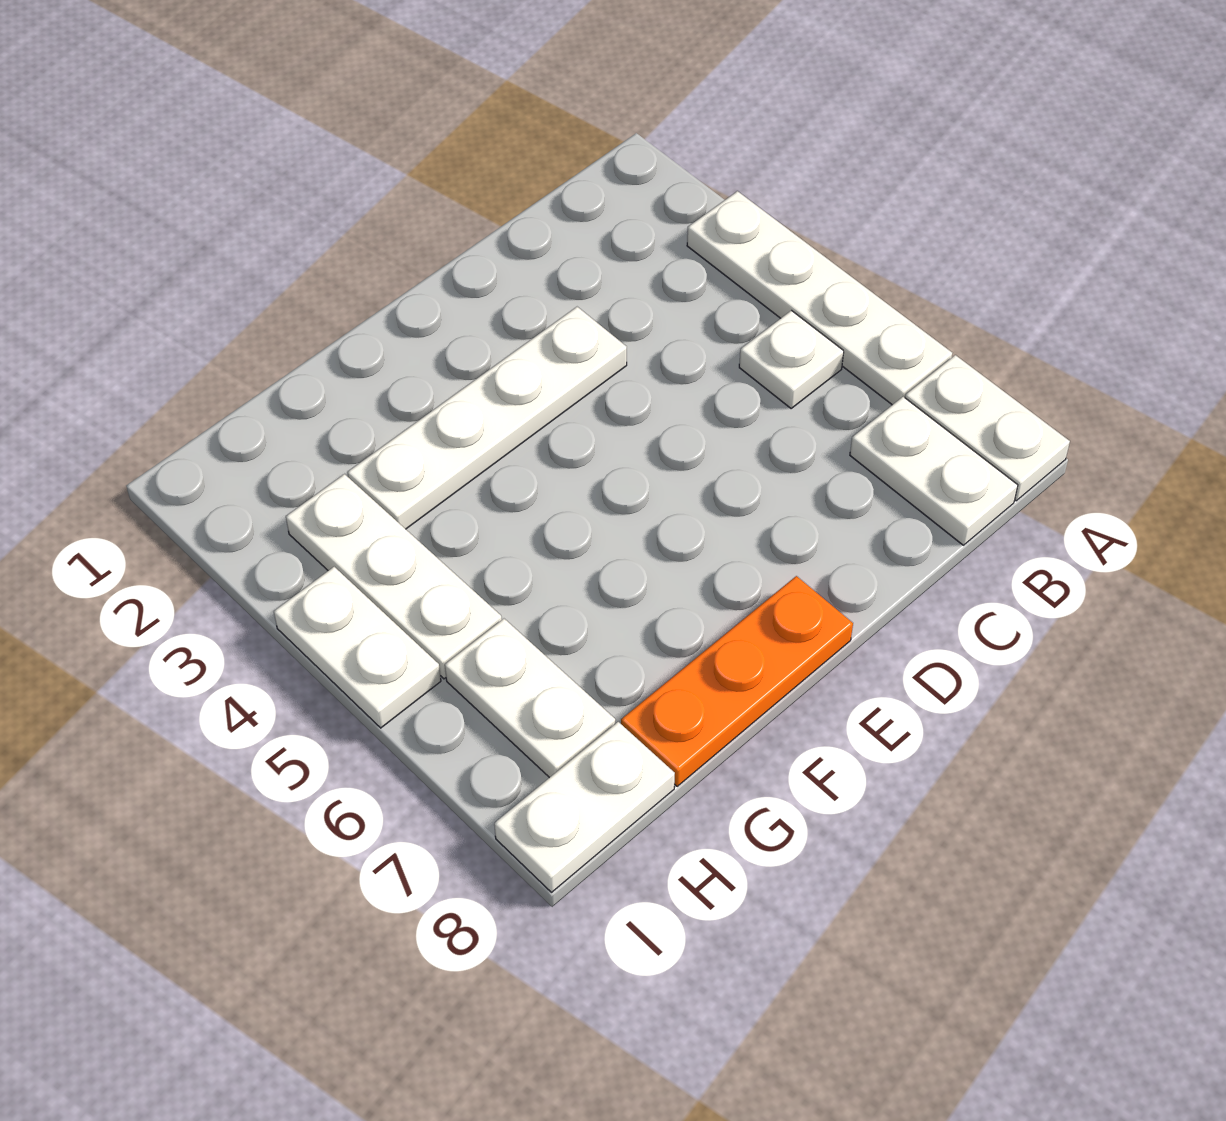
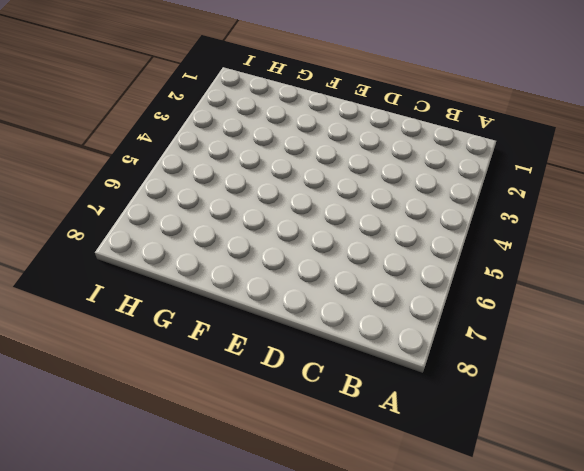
none -> white 1x4 plate [687,191,952,405]
none -> white 1x2 plate [905,355,1070,501]

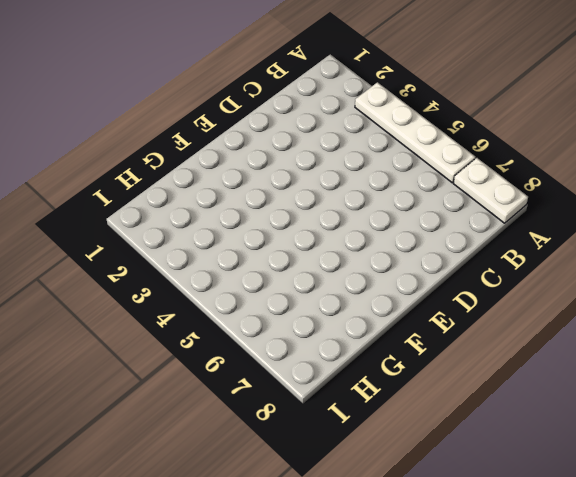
none -> white 1x1 plate [739,310,844,408]
none -> white 1x2 plate [850,397,1018,545]

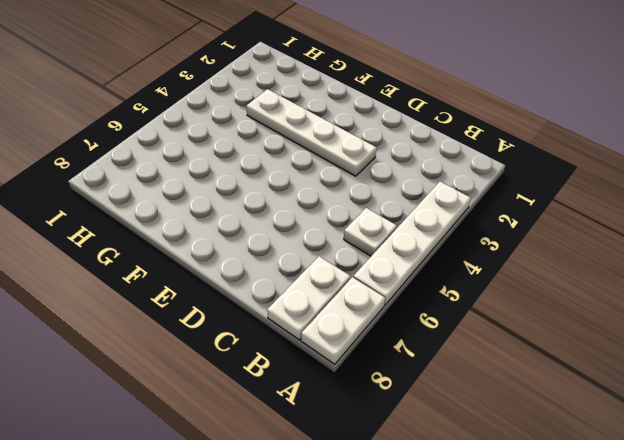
none -> orange 1x3 plate [621,576,853,786]
none -> white 1x3 plate [286,474,502,679]

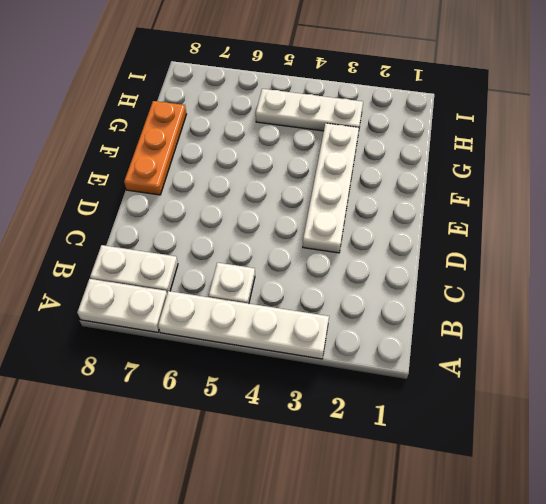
none -> white 1x2 plate [445,619,615,778]
none -> white 1x2 plate [494,722,675,892]

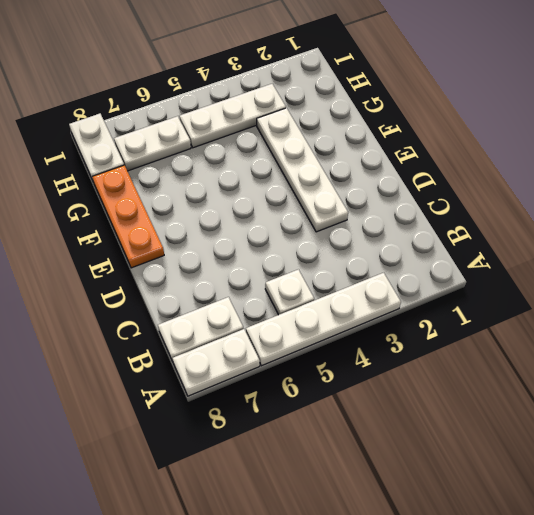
none -> white 1x2 plate [274,567,441,728]

